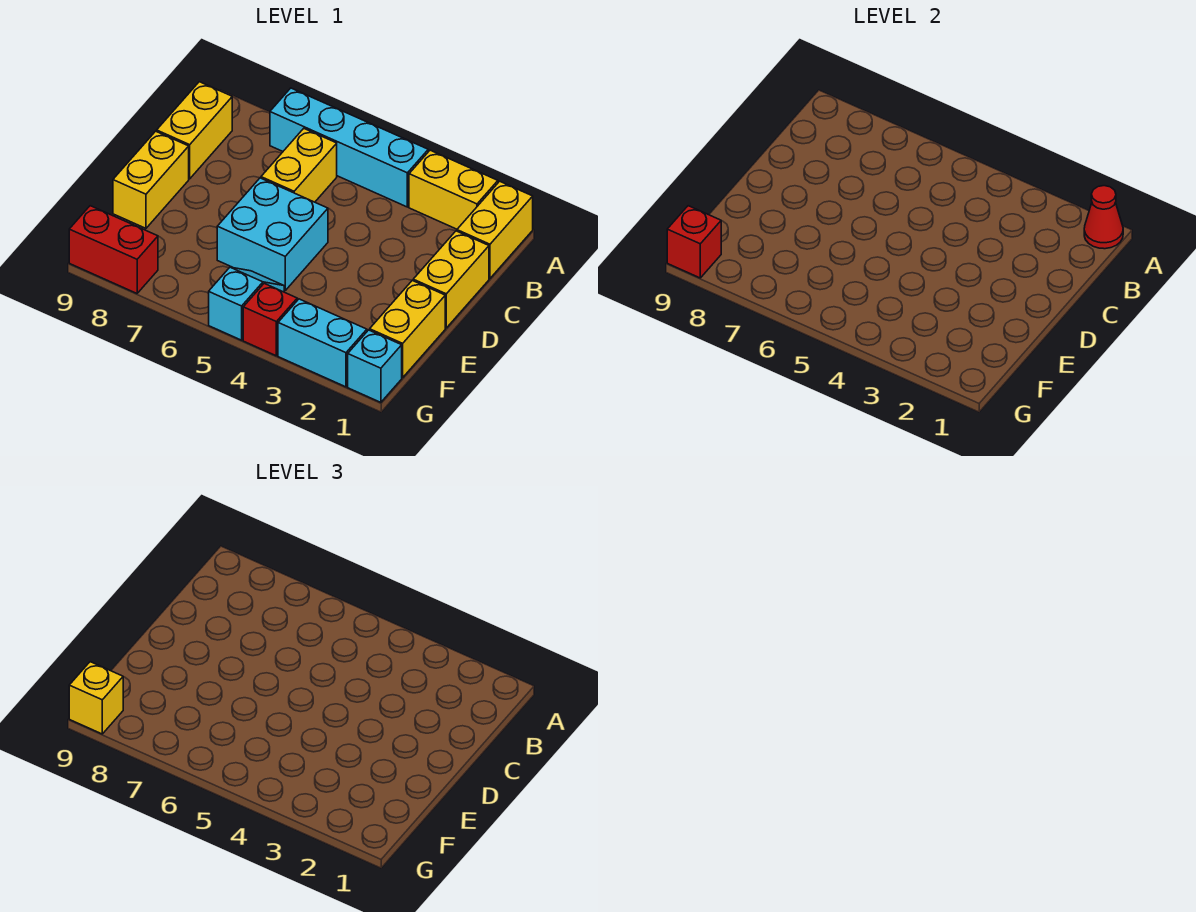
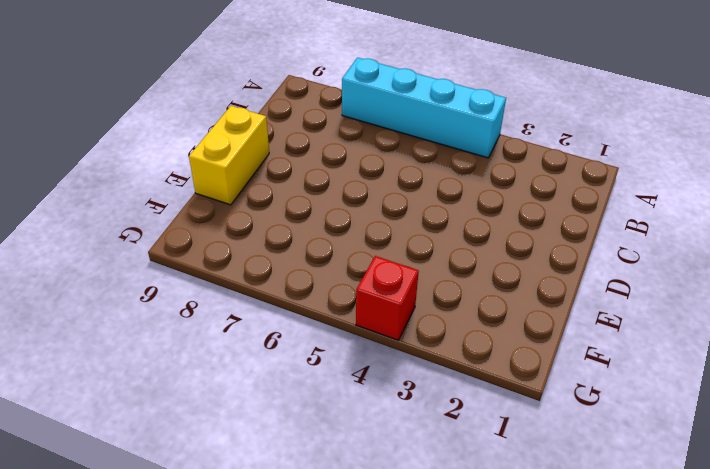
none -> yellow 1x2 brick [457,181,533,278]
none -> yellow 1x2 brick [409,150,498,229]
none -> yellow 1x2 brick [261,129,337,202]

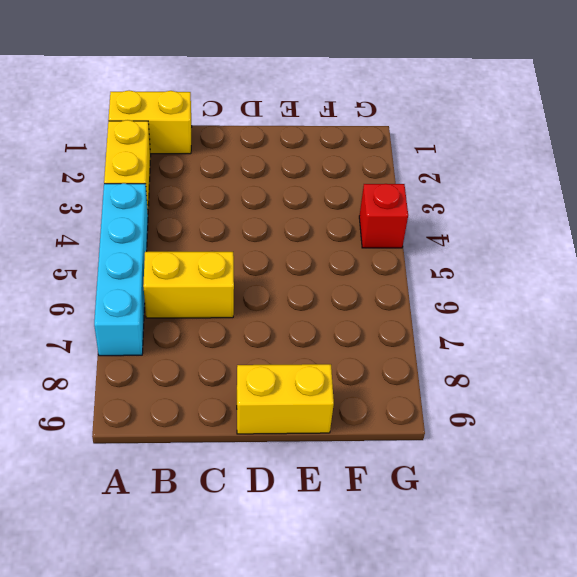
none -> yellow 1x2 brick [157,82,232,179]
none -> yellow 1x2 brick [413,231,489,328]
none -> cyan 2x2 brick [217,178,328,290]

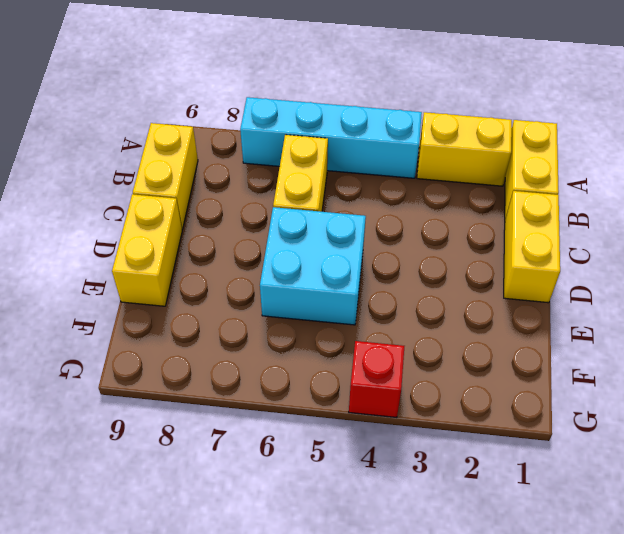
none -> yellow 1x2 brick [370,281,445,378]
none -> cyan 1x2 slope [209,267,284,340]
none -> cyan 1x1 brick [348,330,402,402]

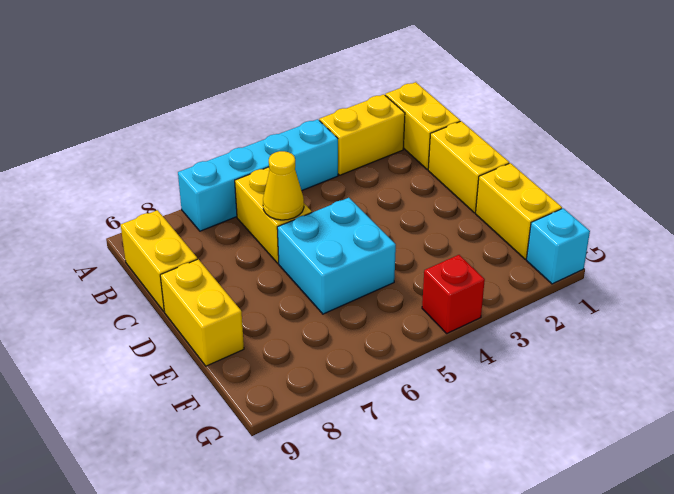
yellow 1x1 cone [263,151,304,220] -> none
none -> cyan 1x2 slope [209,267,284,340]
none -> cyan 1x2 brick [278,299,367,387]
none -> red 1x2 brick [69,206,158,293]

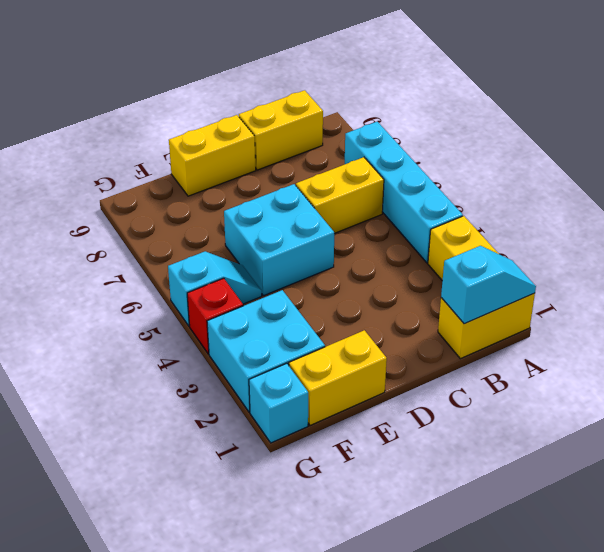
cyan 1x2 slope [441,246,536,324] -> red 1x1 cone [1084,186,1123,249]
cyan 2x2 brick [207,290,325,412] -> cyan 1x2 brick [278,299,367,387]
none -> yellow 1x2 brick [413,231,489,328]
none -> red 1x2 brick [69,206,158,293]
none -> red 1x1 brick [667,206,721,278]

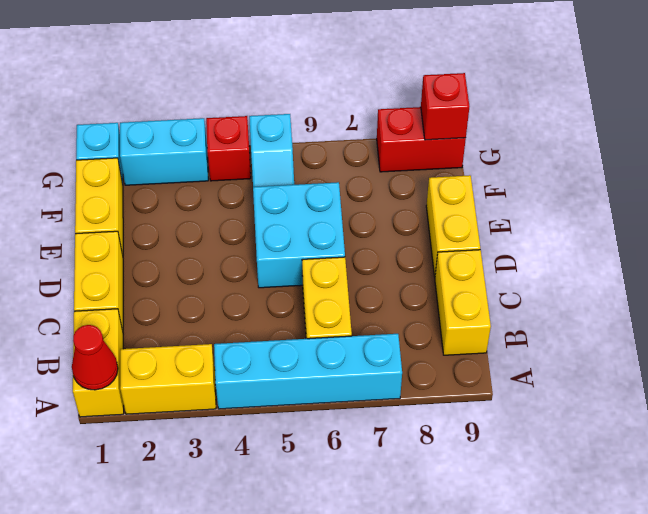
none -> yellow 1x1 brick [69,662,123,734]

